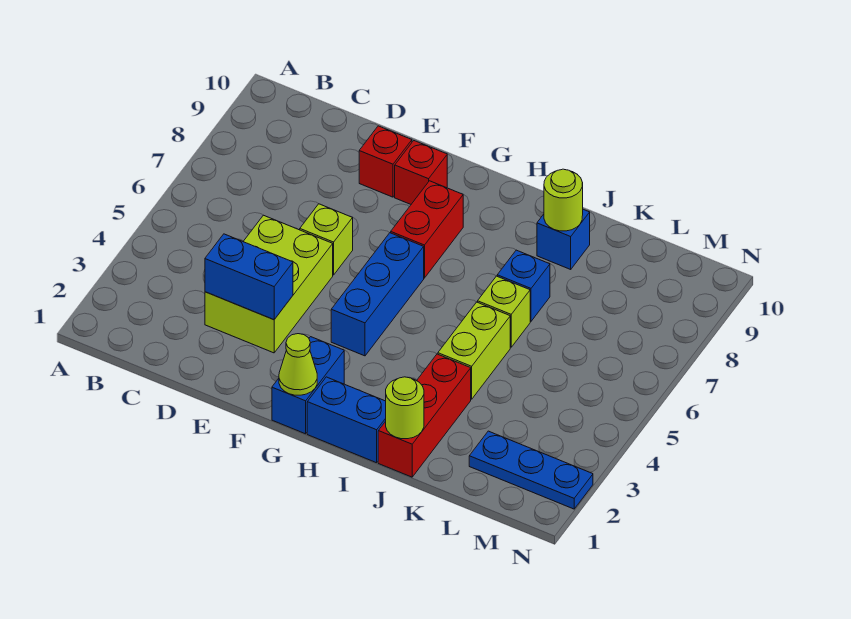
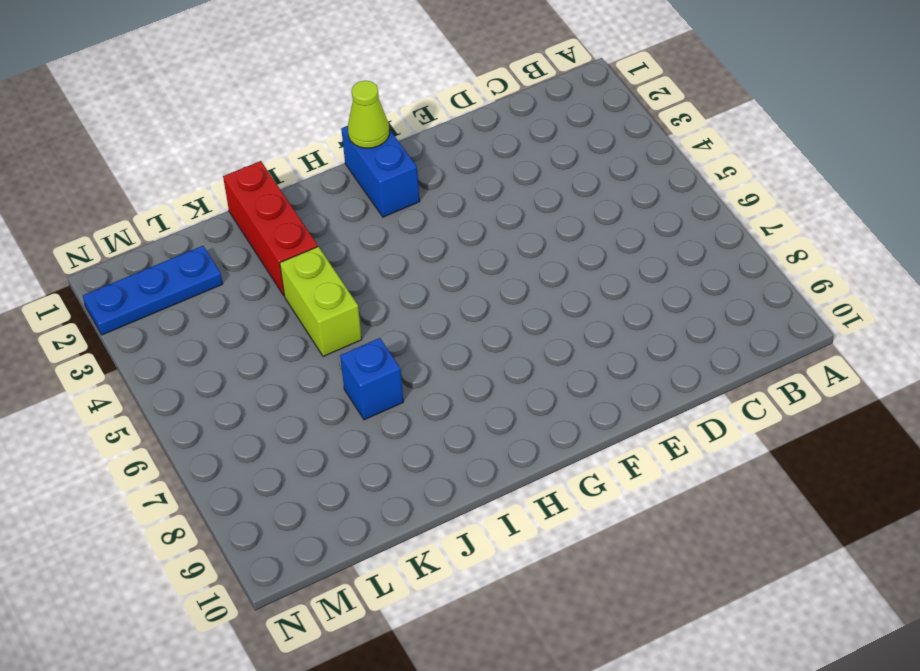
none -> lime 2x3 brick [205,215,333,353]
none -> lime 1x1 brick [300,204,353,275]
none -> red 1x1 brick [359,126,412,197]

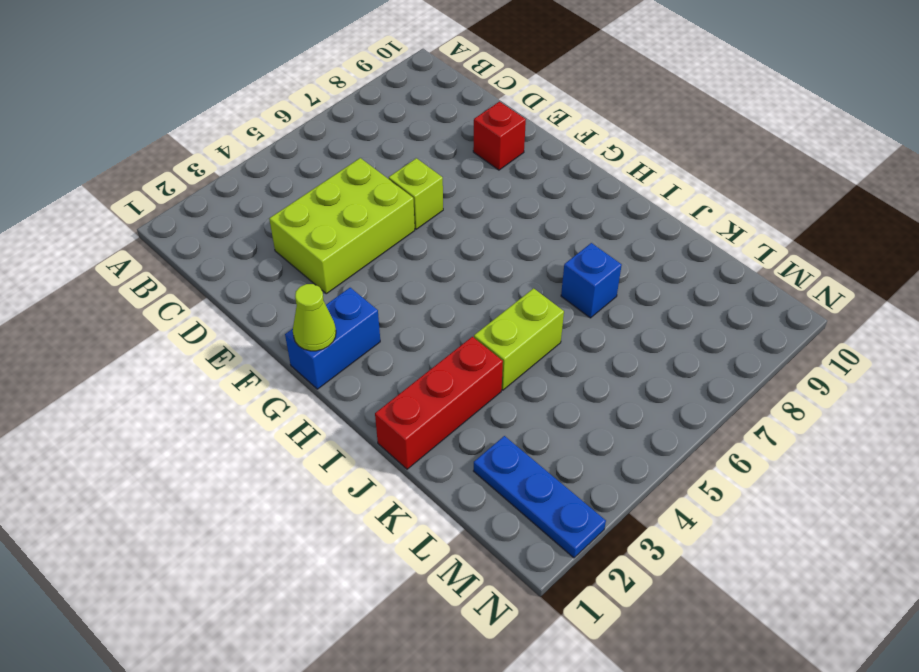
none -> red 1x1 brick [395,141,447,204]
none -> blue 1x3 brick [331,233,424,356]
none -> red 1x2 brick [391,181,463,278]

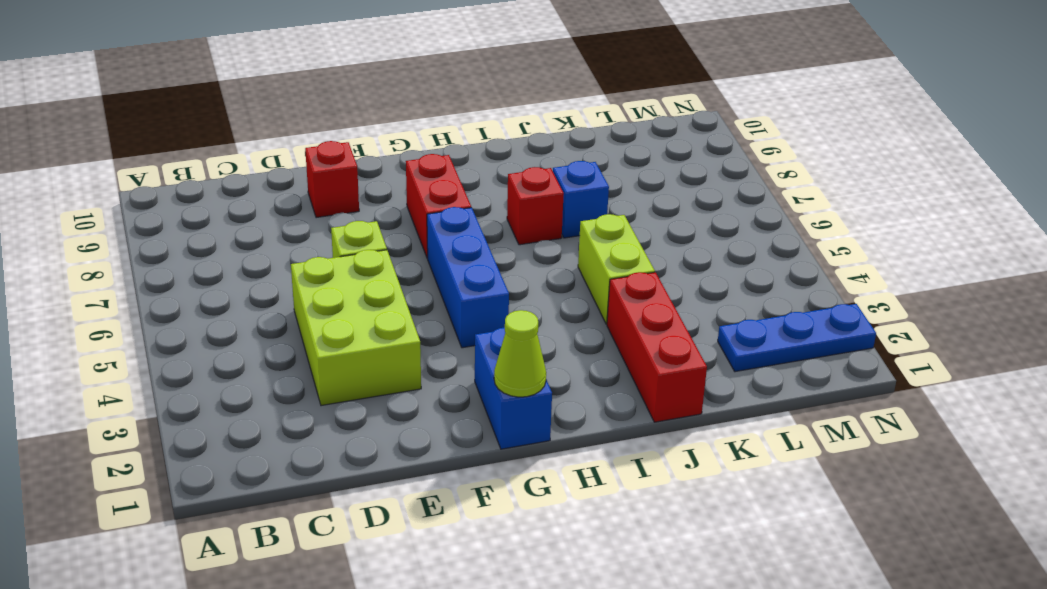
red 1x1 brick [507,167,564,245] -> red 1x1 brick moved to [395,141,447,204]
none -> blue 1x2 brick [307,377,386,463]
none -> lime 1x1 brick [478,276,530,347]
none -> blue 1x1 brick [537,209,590,269]

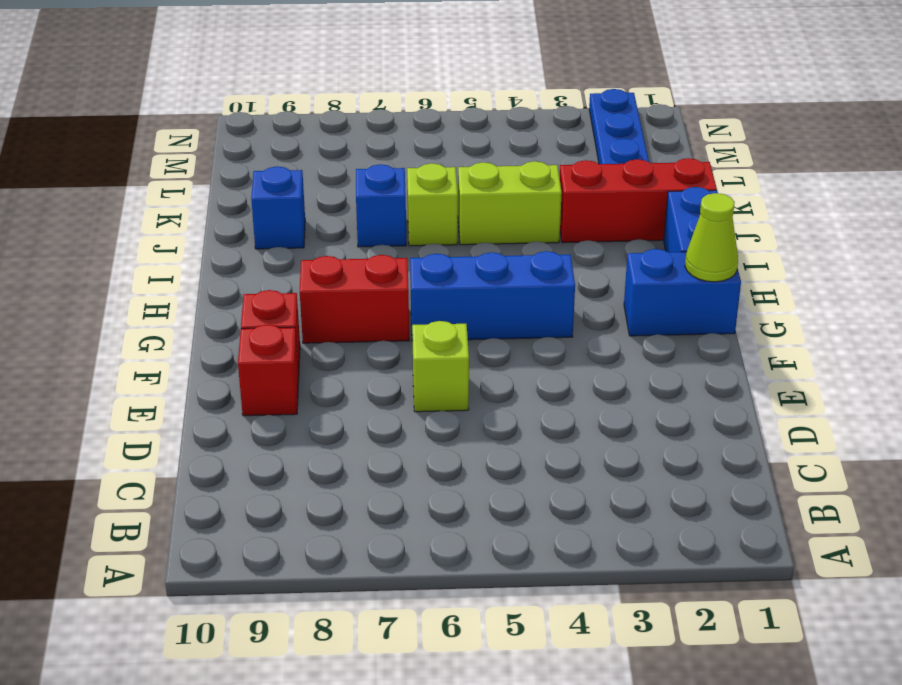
none -> lime 2x3 brick [205,215,333,353]
none -> blue 1x2 brick [205,234,293,320]
none -> lime 1x1 round brick [386,377,424,439]

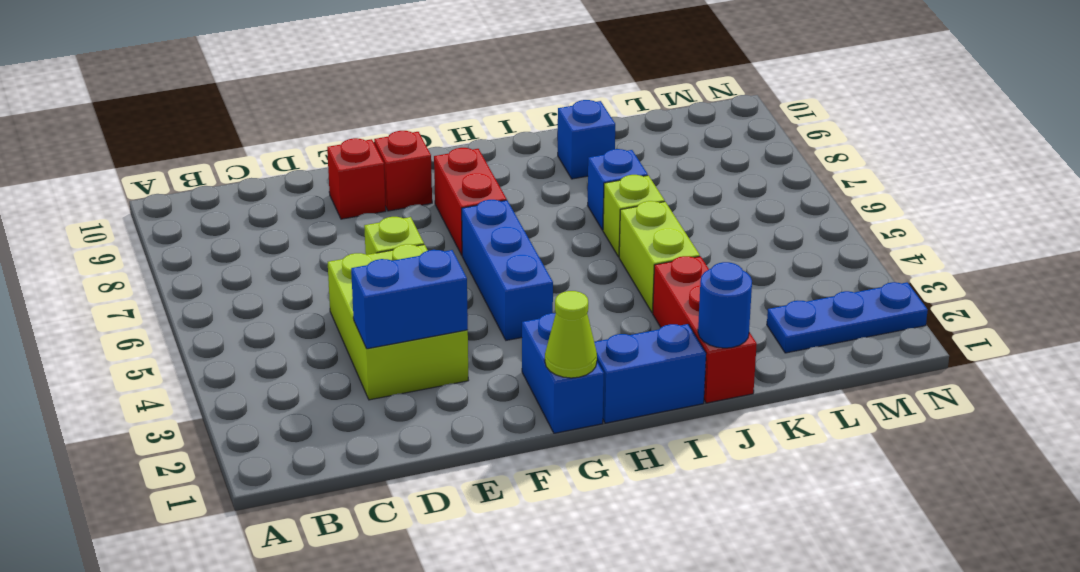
blue 1x1 round brick [698,262,752,348] -> lime 1x1 round brick [386,377,424,439]
none -> lime 1x1 round brick [544,169,583,231]

